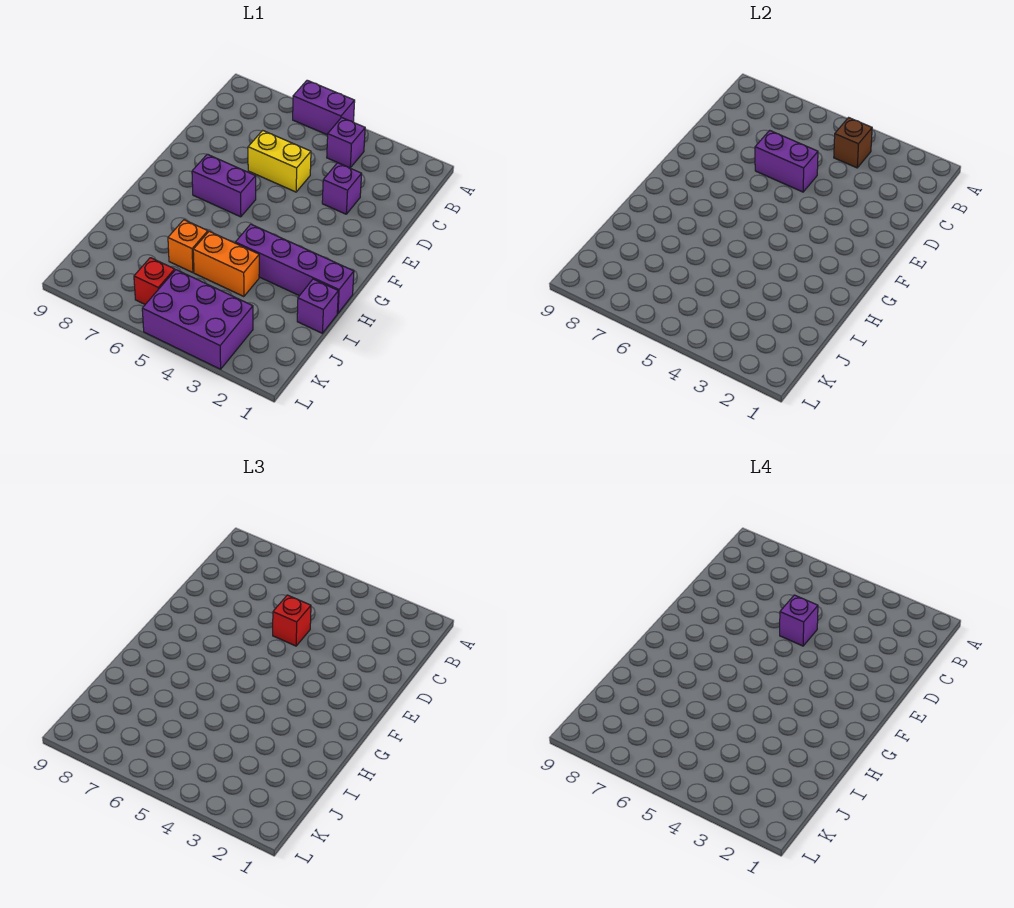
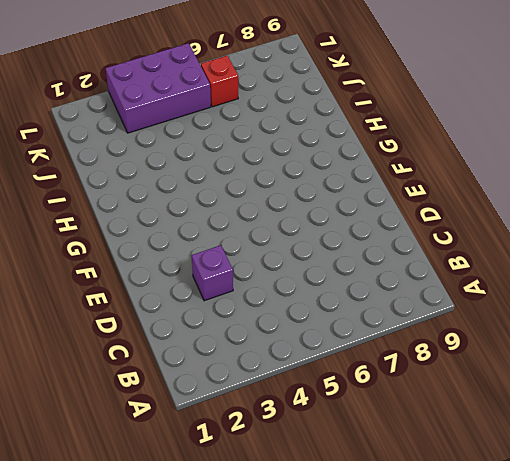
none -> purple 1x2 brick [293,80,355,135]
none -> purple 1x1 brick [327,118,365,168]
none -> yellow 1x2 brick [248,131,311,192]

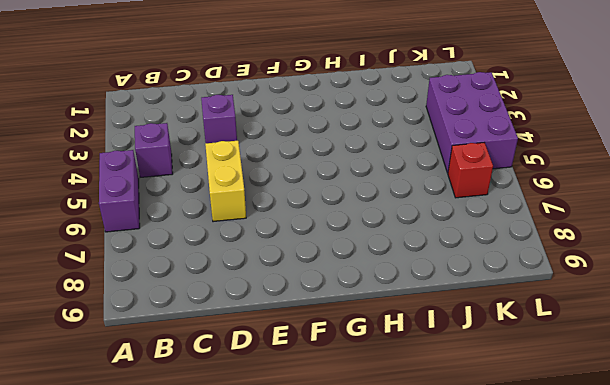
none -> purple 1x2 brick [192,154,256,217]
none -> purple 1x4 brick [235,224,354,313]
none -> purple 1x1 brick [297,279,338,333]

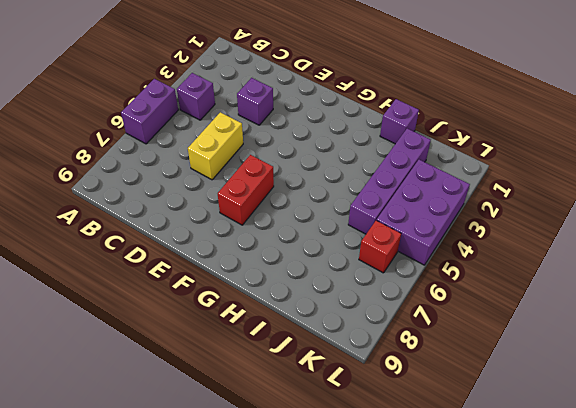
red 1x2 brick [218,155,274,225] -> purple 1x2 brick [192,154,256,217]
purple 1x4 brick [348,128,431,234] -> purple 1x4 brick moved to [235,224,354,313]
none -> orange 1x2 brick [193,231,259,297]
none -> orange 1x1 brick [168,220,208,273]
none -> brown 1x1 brick [834,118,872,168]

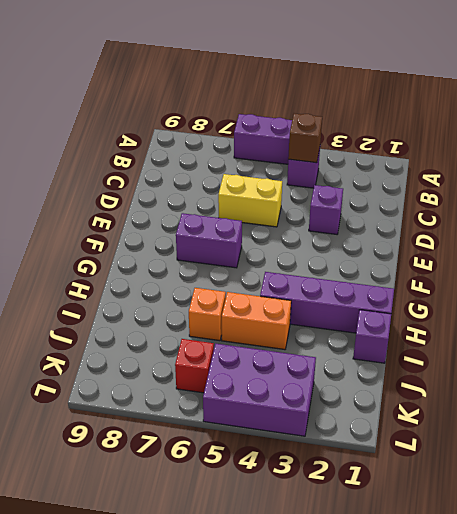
none -> purple 1x2 brick [755,131,818,192]
none -> red 1x1 brick [273,595,311,646]
none -> purple 1x1 brick [780,595,818,646]

